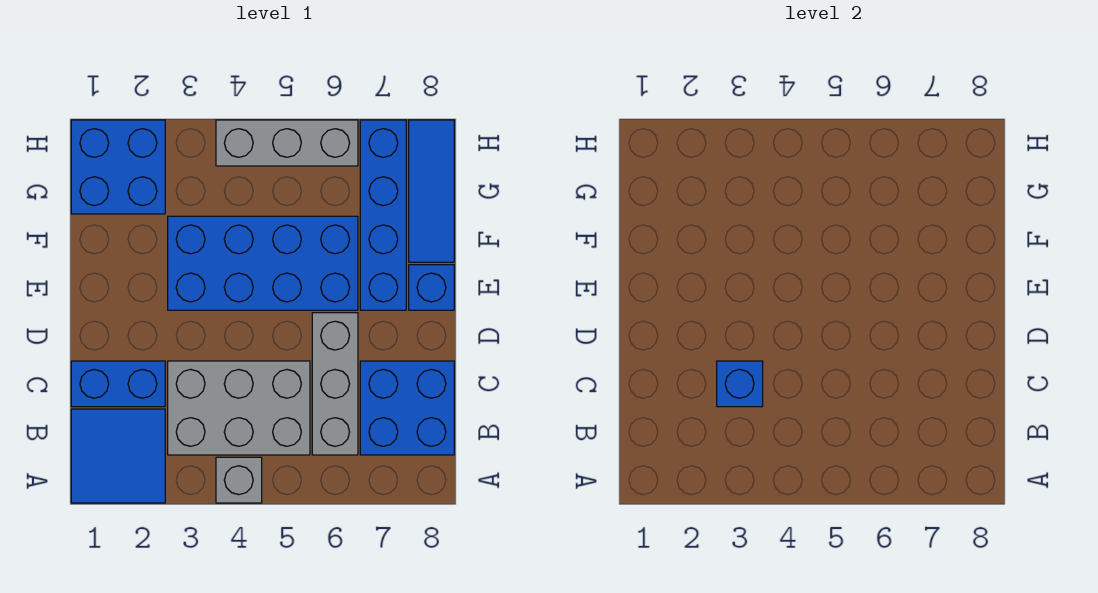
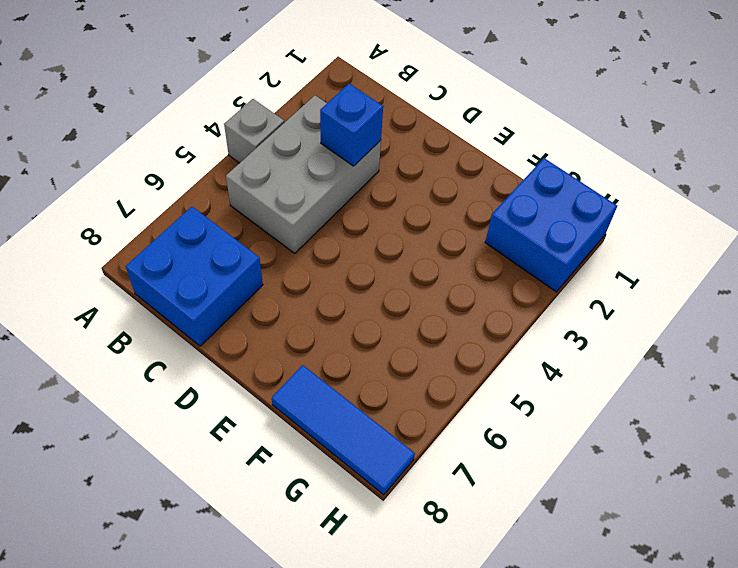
none -> blue 2x2 tile [71,409,165,503]
none -> grey 1x3 brick [312,313,358,455]
none -> blue 1x2 brick [71,361,165,407]

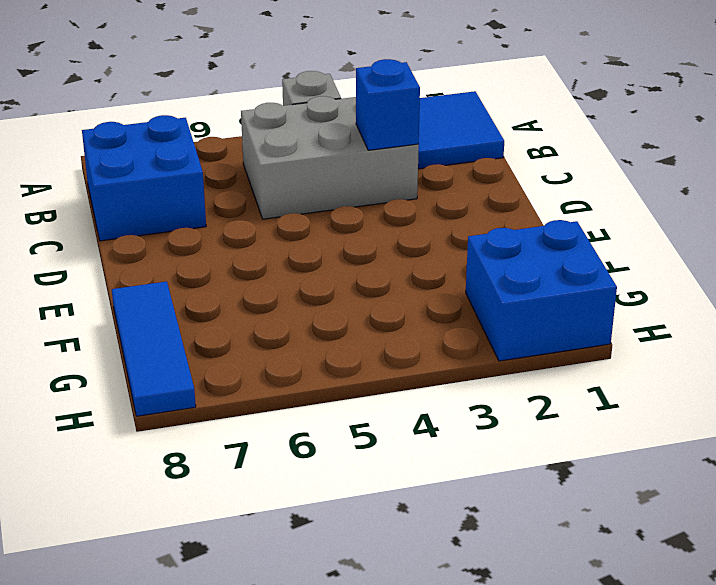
none -> grey 1x3 brick [312,313,358,455]
none -> blue 1x2 brick [71,361,165,407]
none -> blue 2x4 brick [168,216,358,310]

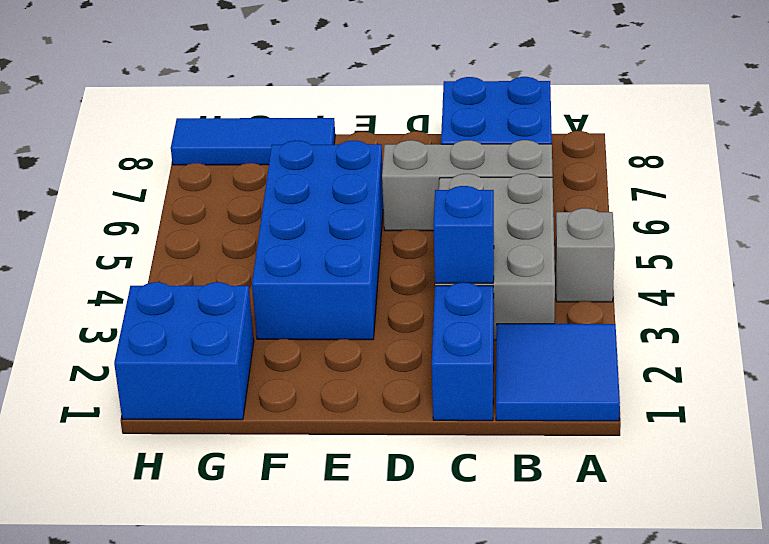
none -> blue 1x4 brick [360,120,406,310]
none -> blue 1x1 brick [409,265,454,310]
none -> grey 1x3 brick [216,120,358,166]

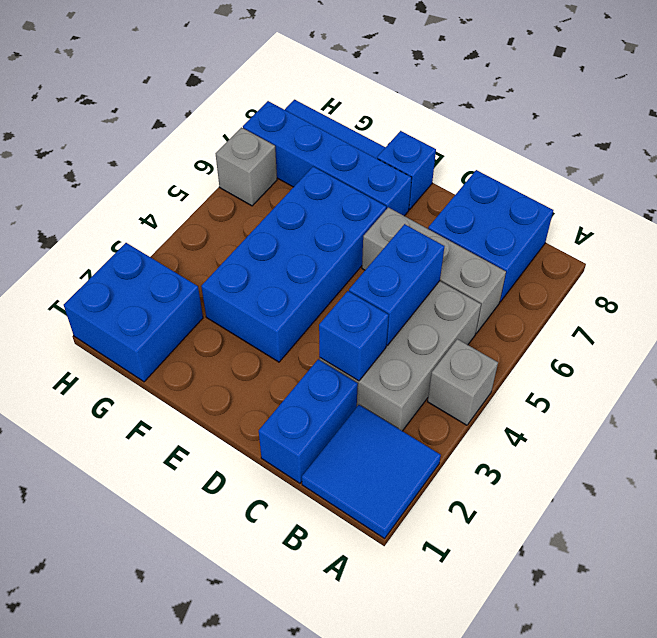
blue 1x2 brick [349,224,444,345] -> none
grey 1x1 brick [216,128,277,206] -> grey 1x3 brick [216,120,358,166]

